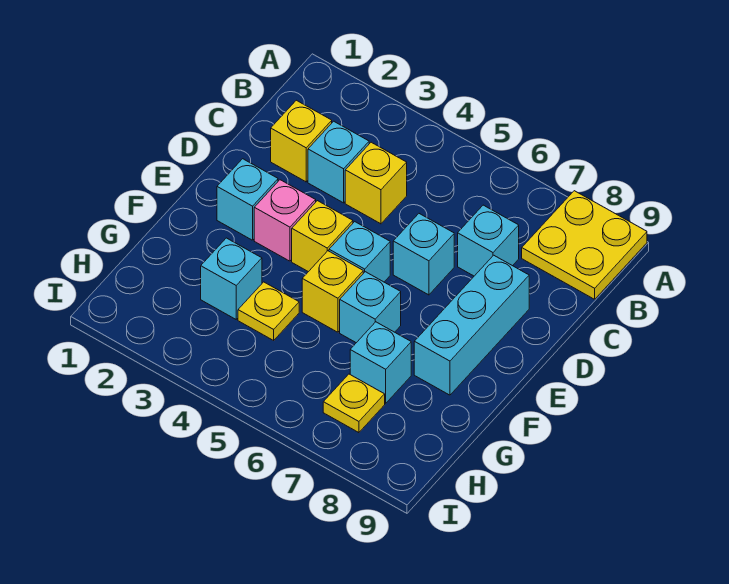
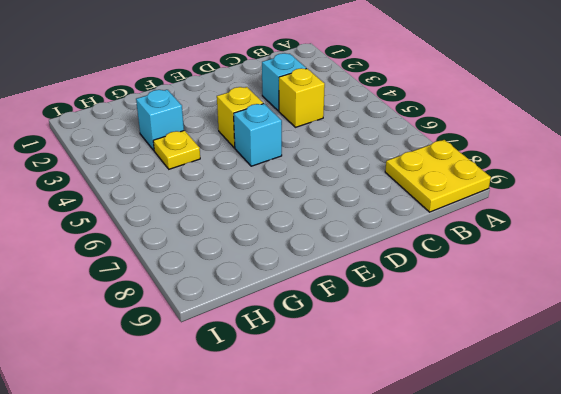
none -> yellow 1x1 brick [271,100,332,182]
none -> cyan 1x1 brick [458,205,519,276]
none -> cyan 1x1 brick [393,214,454,295]

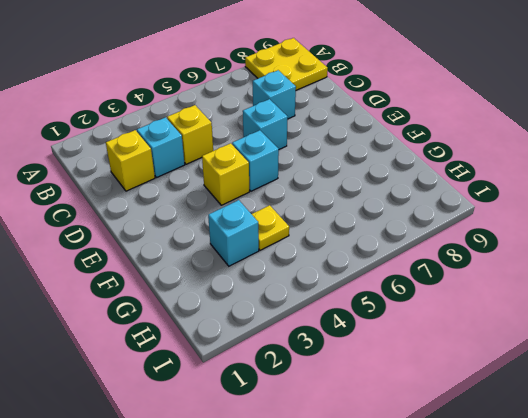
none -> cyan 1x3 brick [414,255,529,395]
none -> cyan 1x1 brick [217,159,278,240]
none -> pink 1x1 brick [254,180,316,261]

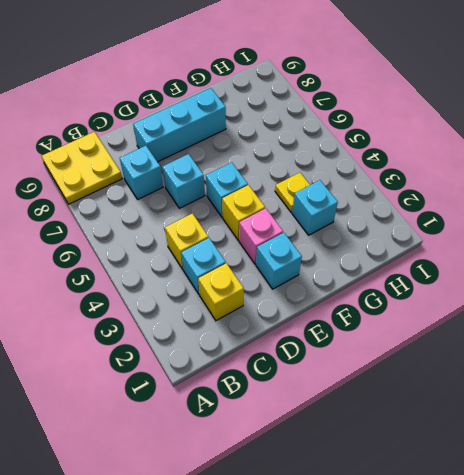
none -> yellow 1x1 brick [302,251,363,332]
none -> cyan 1x1 brick [340,272,401,343]
none -> cyan 1x1 brick [350,322,411,403]

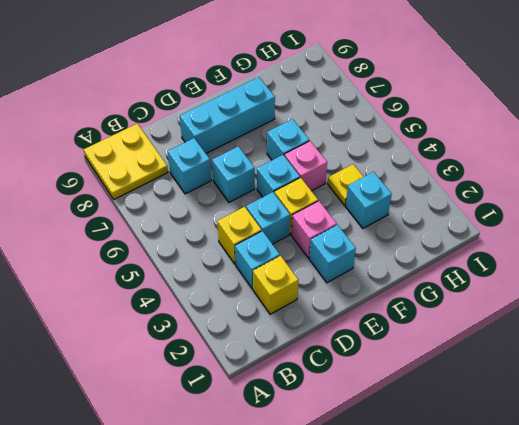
cyan 1x1 brick [246,192,290,244] -> cyan 1x1 brick moved to [350,322,411,403]
pink 1x1 brick [284,141,327,191] -> yellow 1x1 brick [302,251,363,332]
none -> yellow 1x1 plate [323,374,385,433]

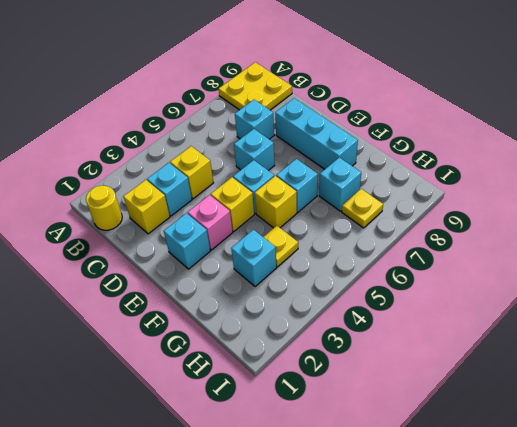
yellow 1x1 round brick [86,186,122,230] -> none

